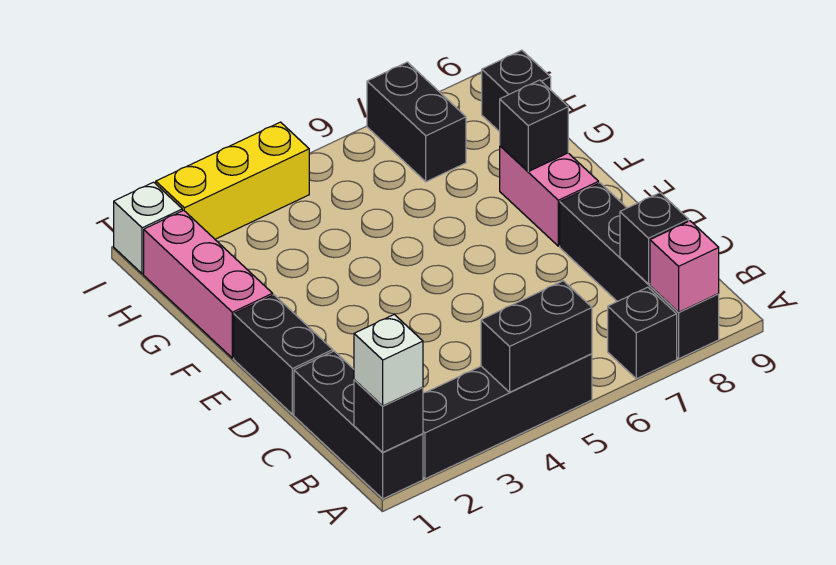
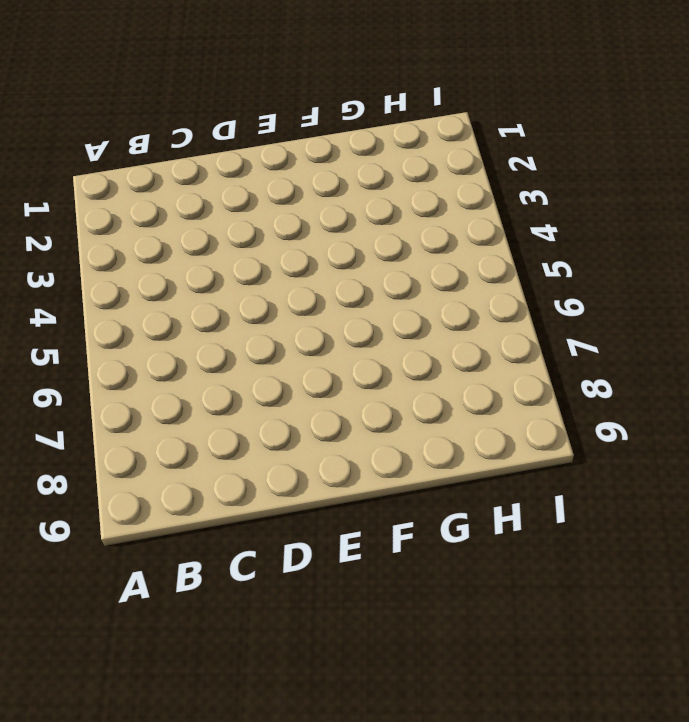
none -> black 1x3 brick [294,351,423,499]
none -> black 1x4 brick [423,354,592,479]
none -> black 1x1 brick [608,287,677,379]

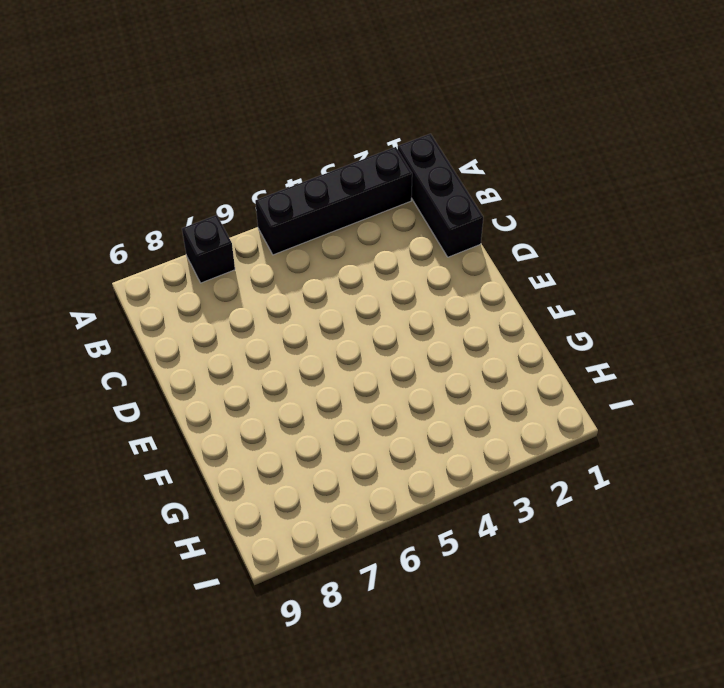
none -> black 1x4 brick [560,183,719,359]
none -> black 1x2 brick [234,295,333,414]
none -> pink 1x2 brick [500,146,599,246]

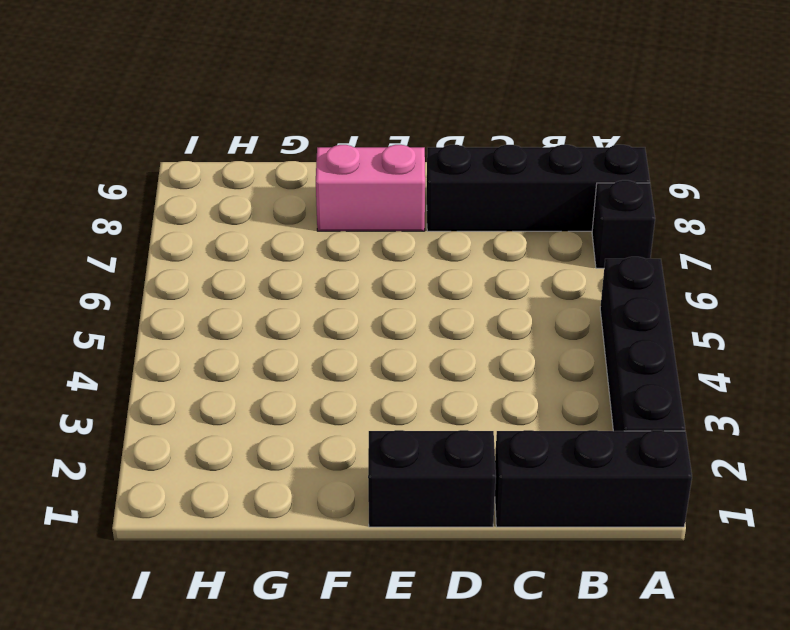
none -> pink 1x3 brick [144,210,273,358]
none -> black 1x2 brick [367,62,466,182]
none -> black 1x1 brick [482,50,551,132]

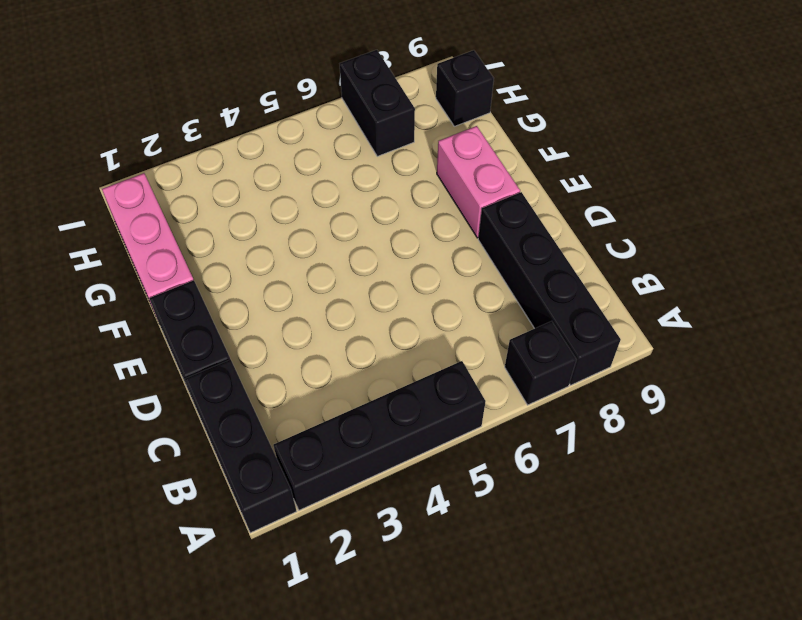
none -> white 1x1 brick [114,182,182,274]
none -> yellow 1x3 brick [156,122,309,239]
none -> black 1x1 brick [354,380,423,452]

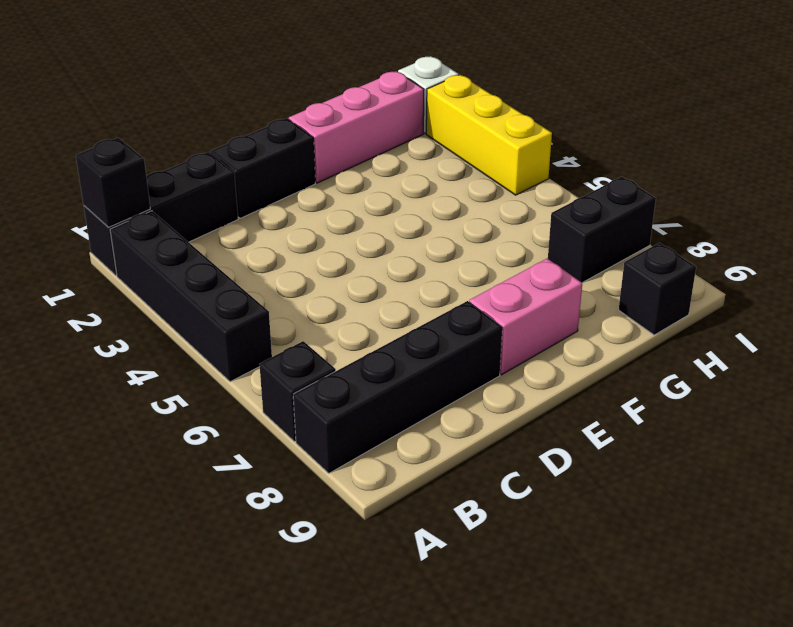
none -> black 1x2 brick [481,281,592,392]
none -> pink 1x1 brick [650,221,719,312]
none -> black 1x1 brick [620,193,689,284]

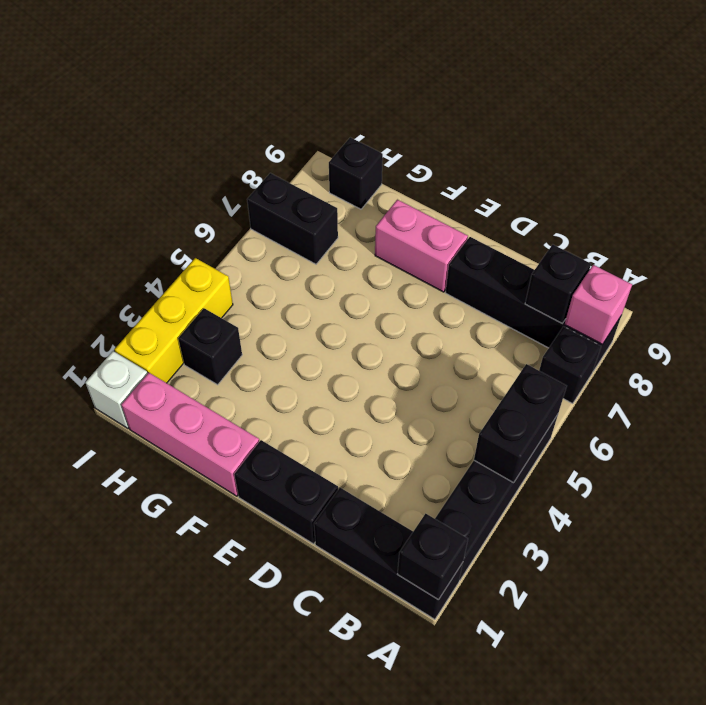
black 1x1 brick [178,308,242,385] -> black 1x1 brick moved to [500,80,568,171]
none -> white 1x1 brick [354,315,423,406]

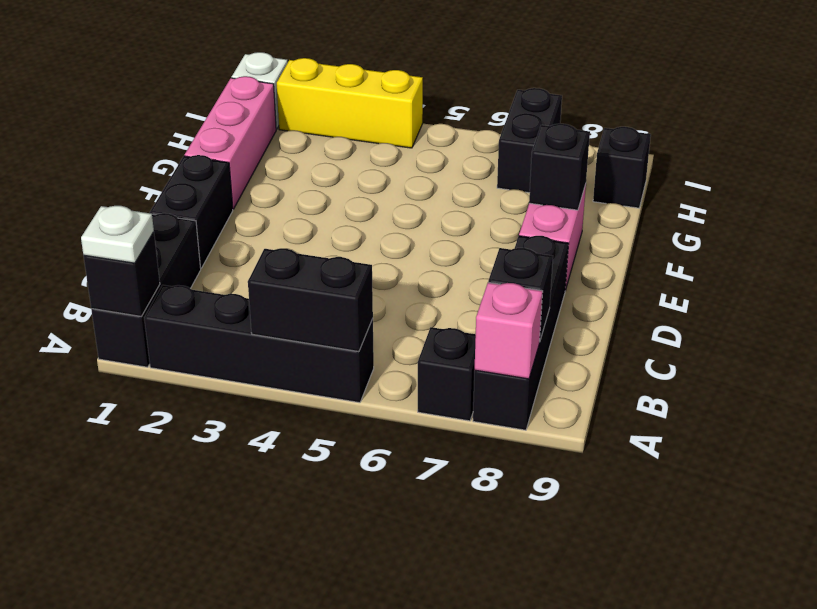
white 1x1 plate [81,206,154,263] -> white 1x1 brick [354,315,423,406]

